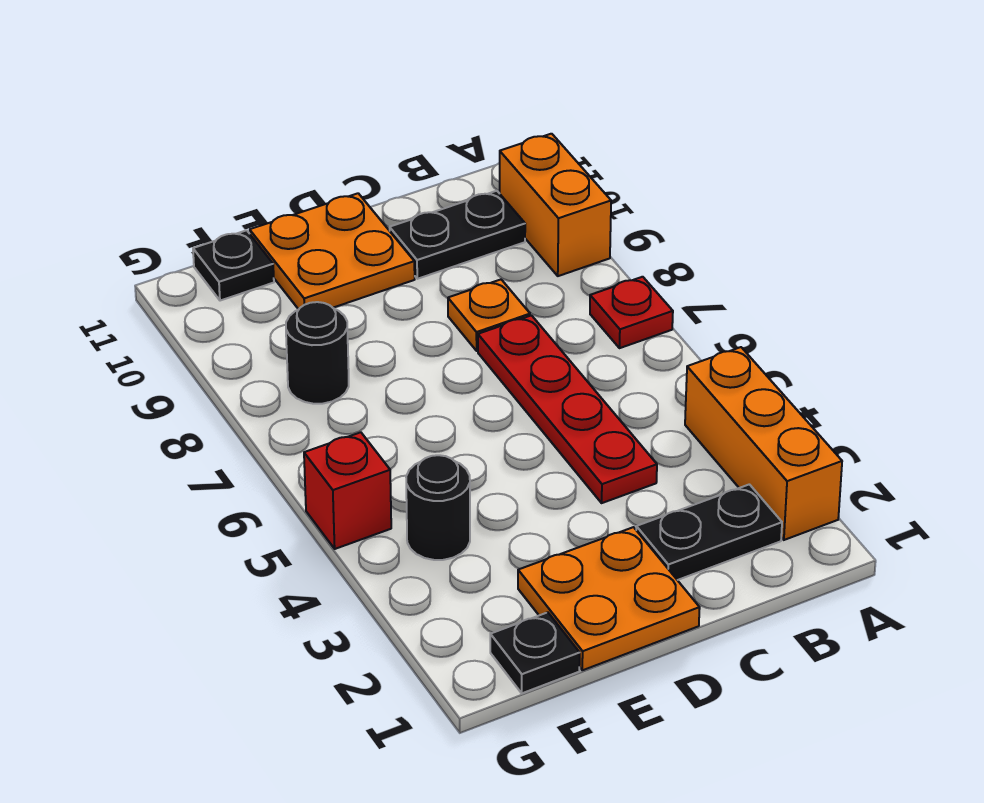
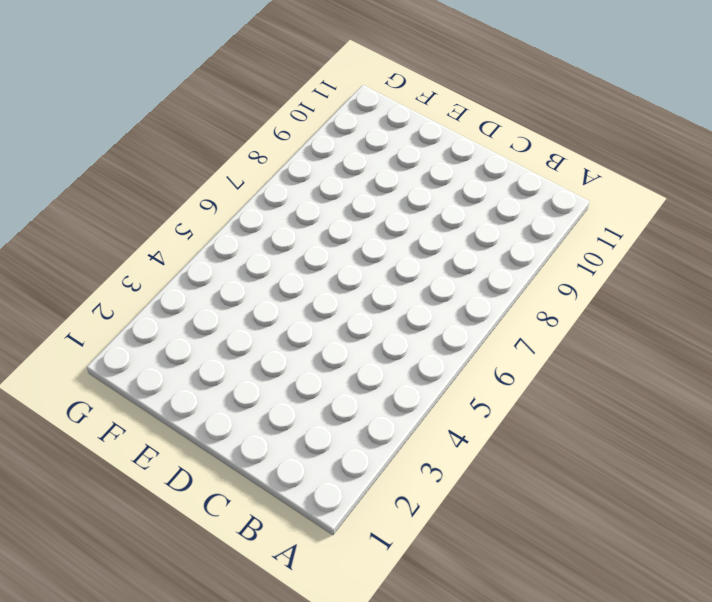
none -> orange 1x3 brick [685,347,842,540]
none -> red 1x1 plate [590,277,673,348]
none -> orange 1x2 brick [500,134,611,276]

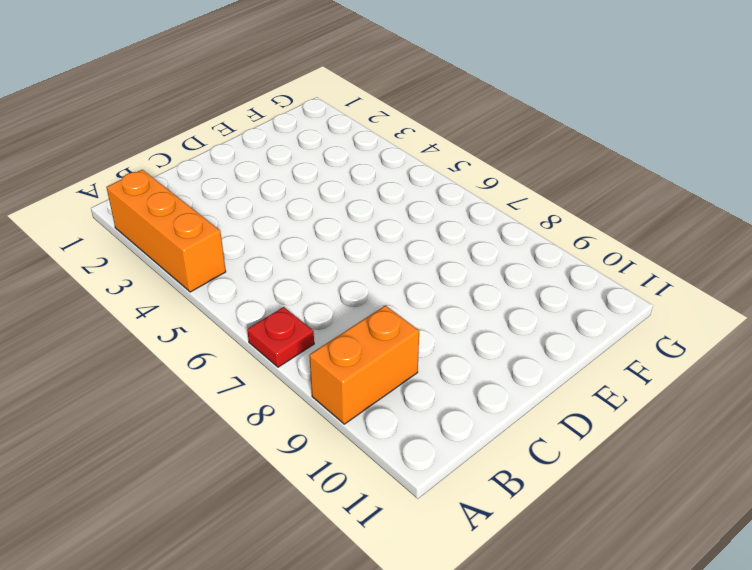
orange 1x2 brick [309,305,419,424] -> orange 1x2 brick turned to [500,134,611,276]
none -> black 1x2 plate [636,484,782,580]
none -> black 1x2 plate [390,191,525,279]
none -> red 1x4 plate [478,315,657,503]

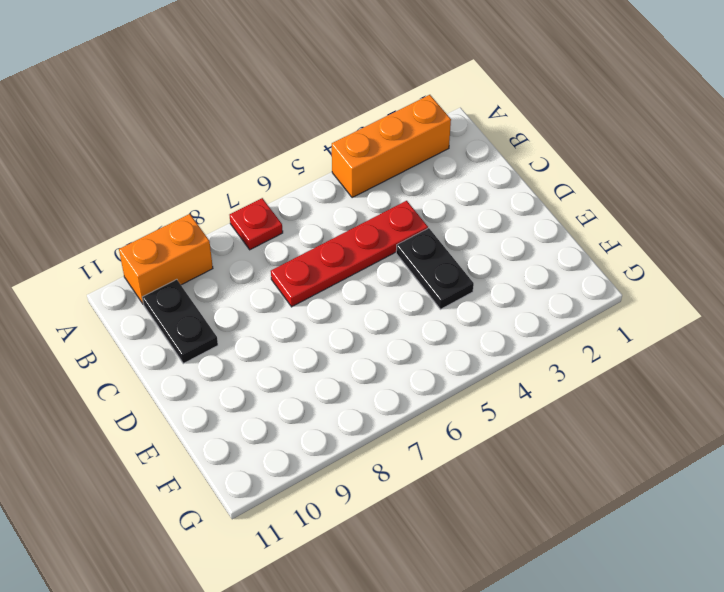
black 1x2 plate [396,228,474,309] -> black 1x2 plate moved to [636,484,782,580]
none -> orange 1x1 plate [448,280,530,351]
none -> orange 2x2 plate [518,527,700,670]
none -> orange 2x2 plate [250,193,415,309]

